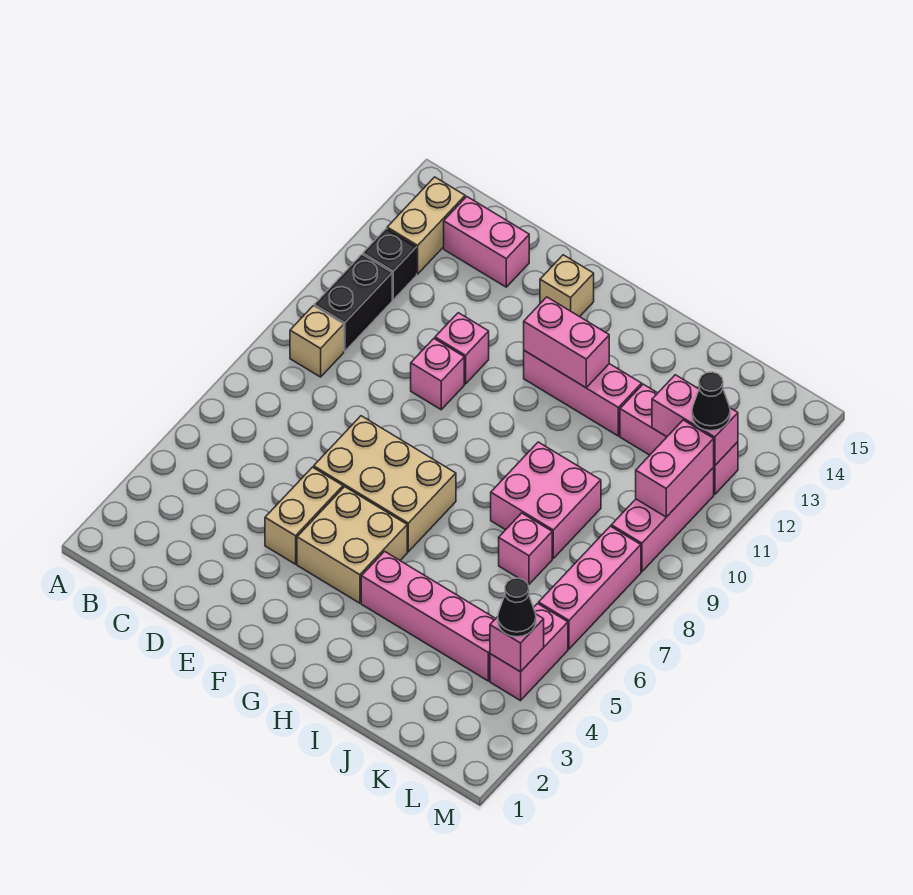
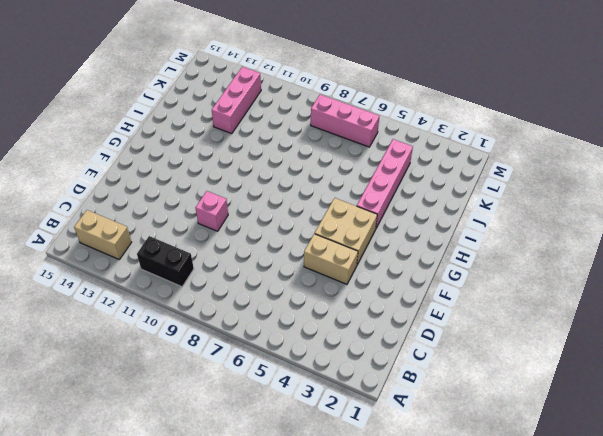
none -> tan 1x1 brick [290,306,344,377]
none -> black 1x1 brick [363,229,417,300]
none -> pink 1x2 brick [444,197,529,287]

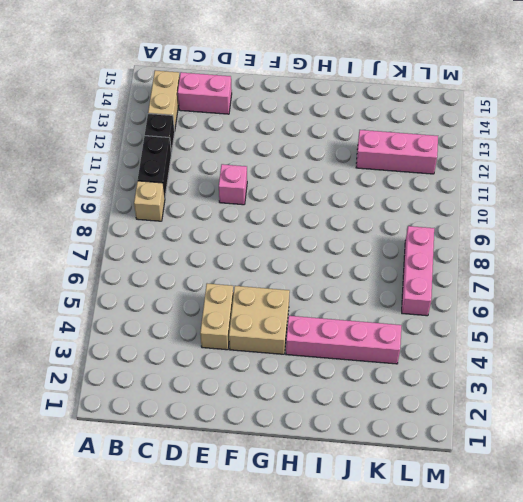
none -> tan 2x3 brick [314,416,456,552]
none -> pink 1x1 brick [435,313,489,384]
none -> tan 1x1 brick [540,255,594,317]

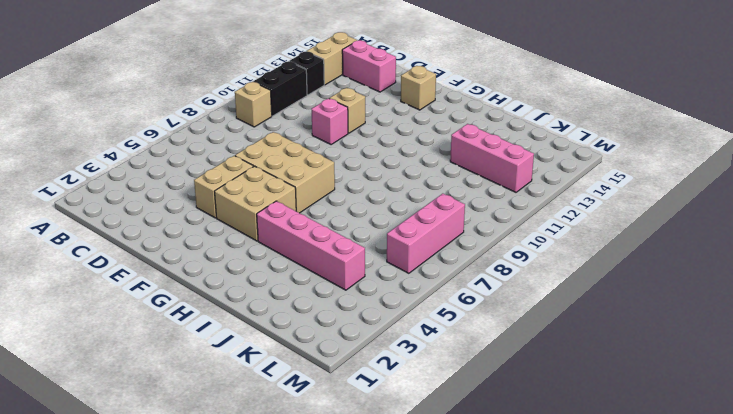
tan 1x1 brick [329,88,365,133] -> pink 1x1 brick [435,313,489,384]
none -> pink 1x3 brick [524,351,642,436]
none -> pink 2x2 brick [491,442,601,558]
none -> pink 1x1 brick [499,513,552,584]

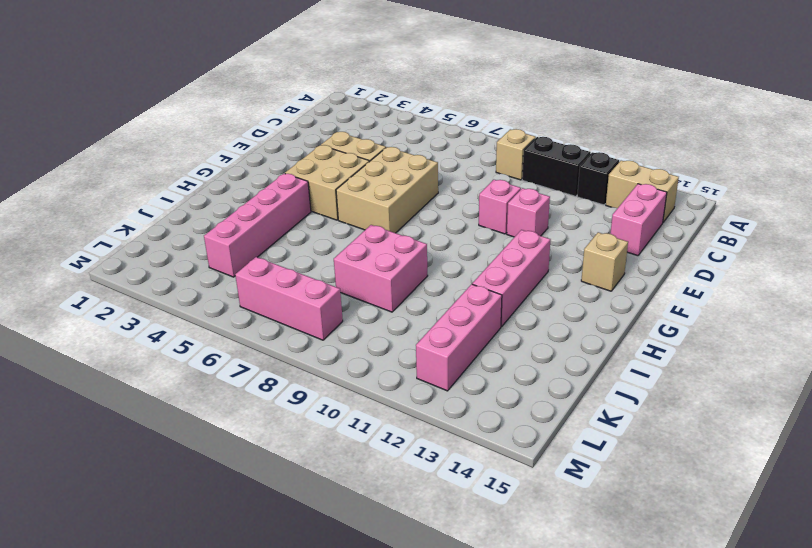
none -> pink 1x1 brick [499,513,552,584]
none -> pink 1x2 brick [490,604,568,701]
none -> pink 1x3 brick [611,468,714,572]

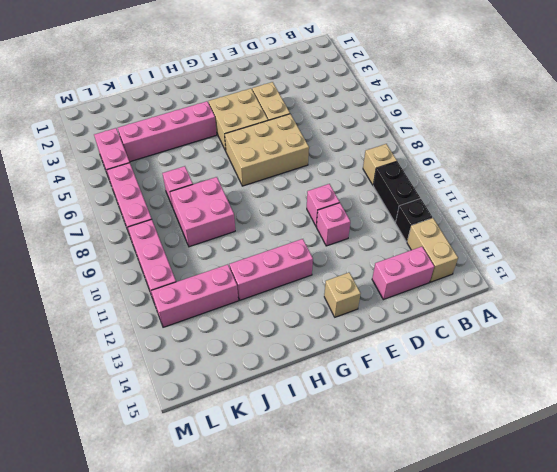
none -> pink 1x2 brick [524,297,609,388]
none -> pink 1x2 brick [652,375,738,466]
none -> pink 1x1 brick [490,614,544,672]

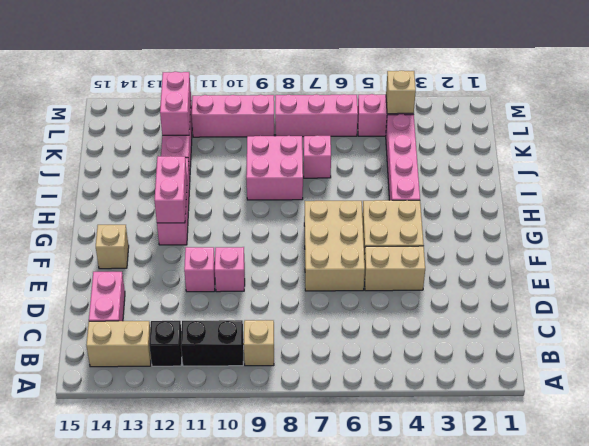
tan 1x1 brick [386,70,416,114] -> pink 1x1 brick [490,614,544,672]
none -> pink 1x2 brick [636,420,714,517]
none -> black 1x1 cone [498,578,536,637]
none -> black 1x1 cone [692,372,730,431]

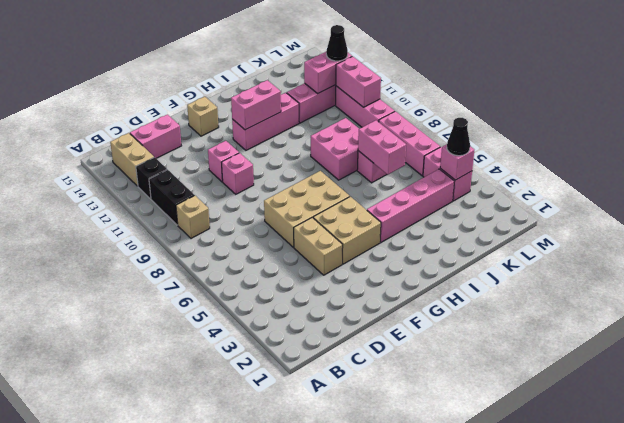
pink 1x2 brick [358,120,406,174] -> none

